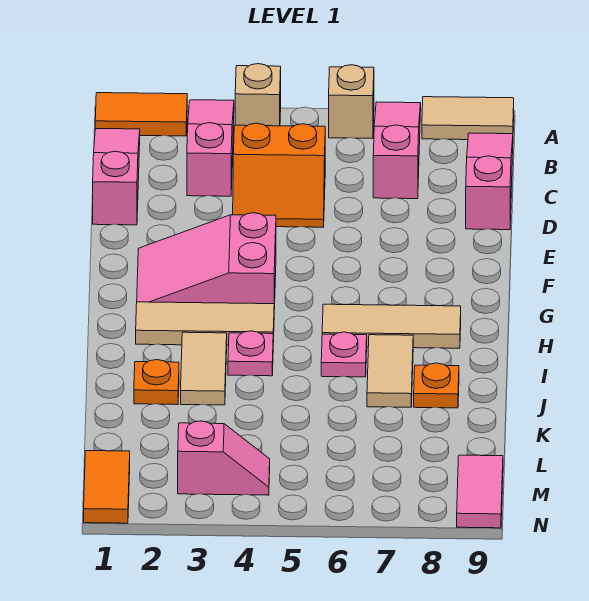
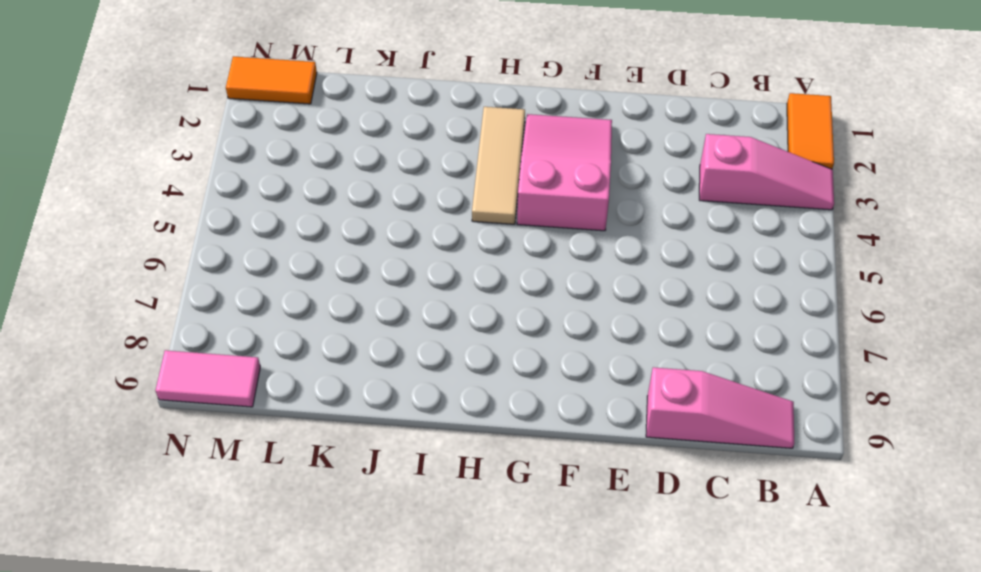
none -> tan 1x1 brick [235,64,281,126]
none -> tan 1x1 brick [329,65,374,138]
none -> pink 1x3 slope [373,102,421,199]

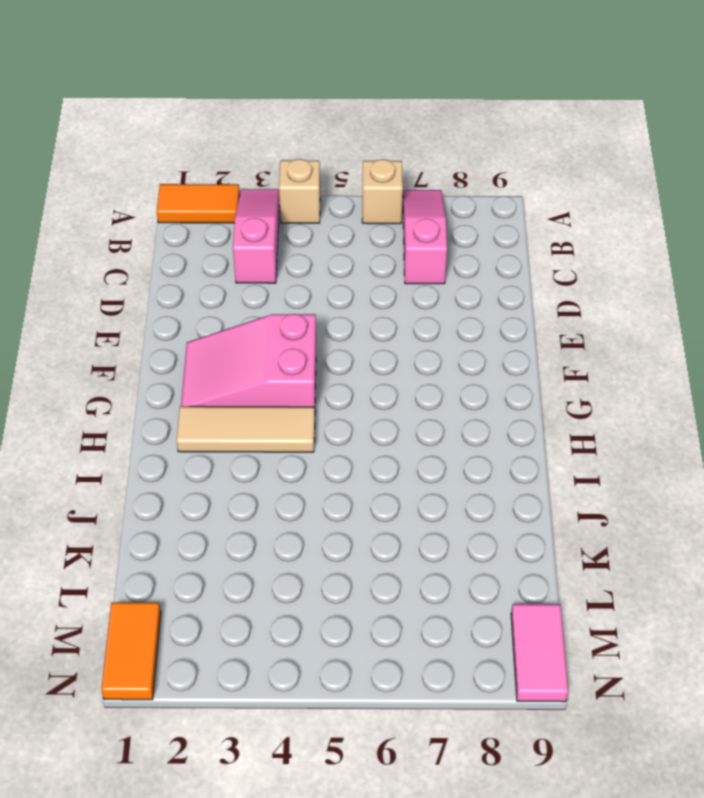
none -> tan 1x2 tile [422,97,514,140]
none -> pink 1x3 slope [93,129,140,225]
none -> pink 1x3 slope [466,133,513,230]

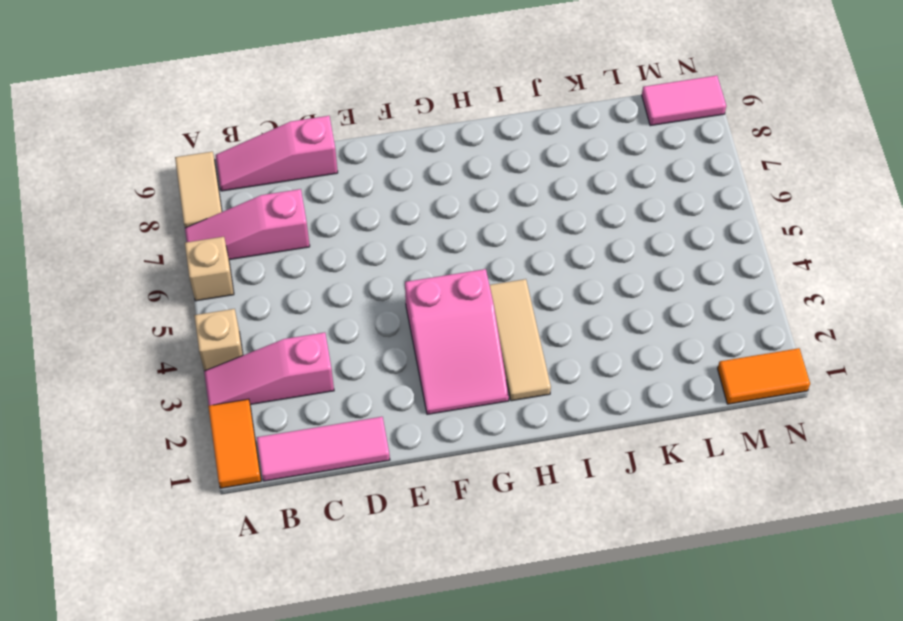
pink 1x3 tile [257,417,390,481] -> pink 1x3 slope [93,129,140,225]
none -> orange 2x2 slope [233,123,325,227]
none -> tan 1x3 tile [322,304,461,348]
none -> tan 1x2 tile [181,332,227,405]

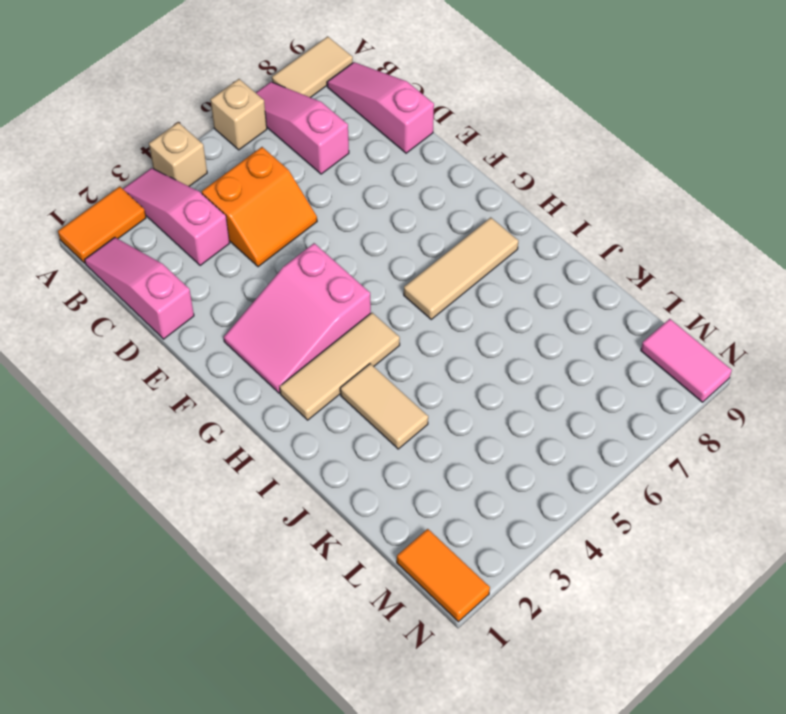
none -> pink 1x1 plate [228,331,273,376]
none -> pink 1x1 plate [321,332,367,377]
none -> tan 1x2 tile [367,335,413,407]

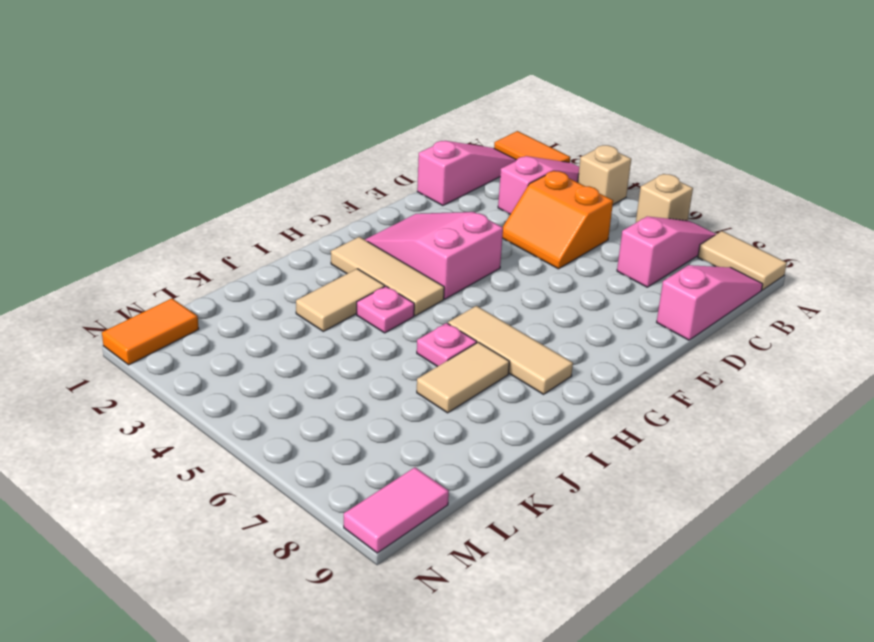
none -> orange 1x1 plate [134,360,179,405]
none -> orange 1x1 plate [414,363,459,408]
none -> pink 1x2 slope [178,421,270,495]

